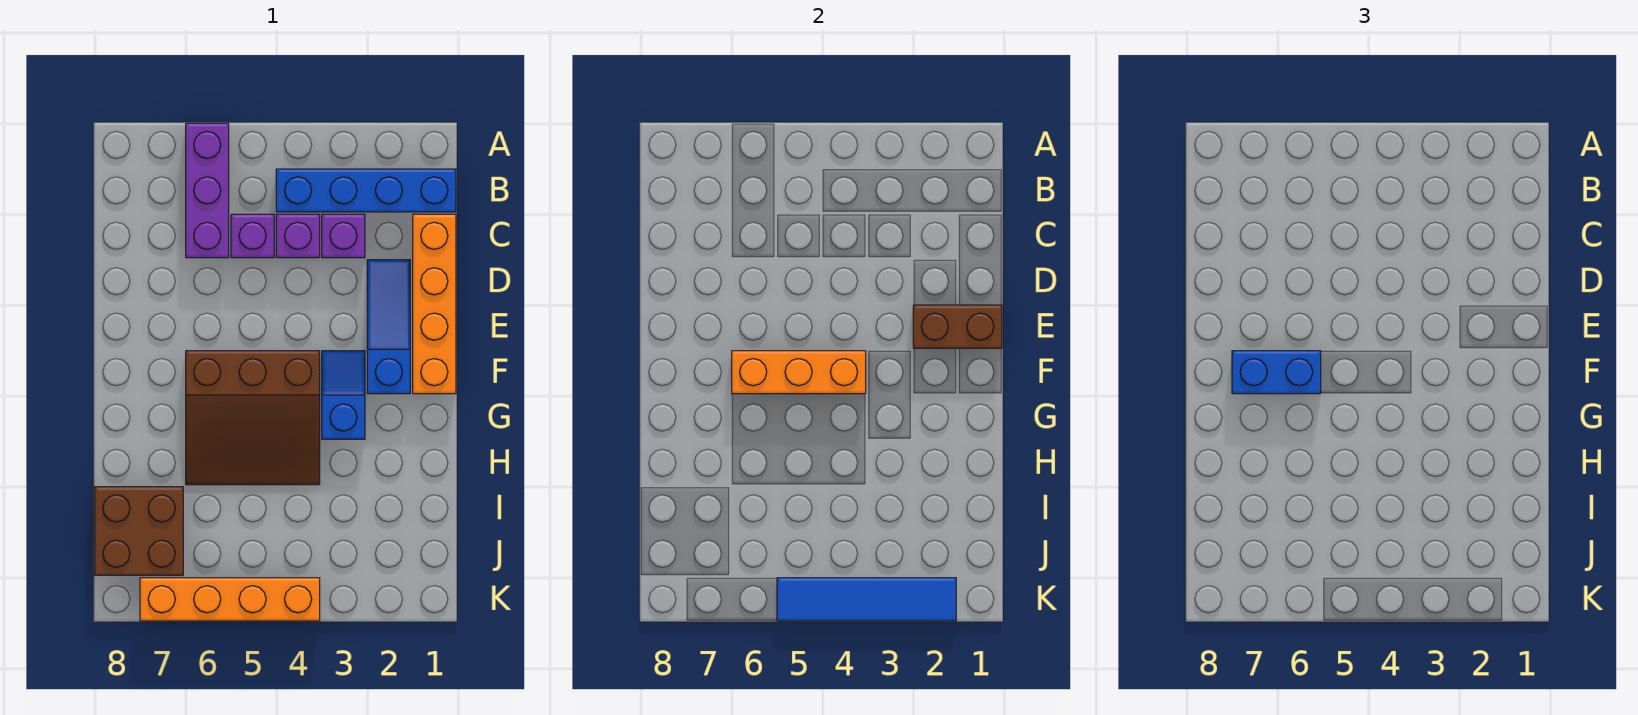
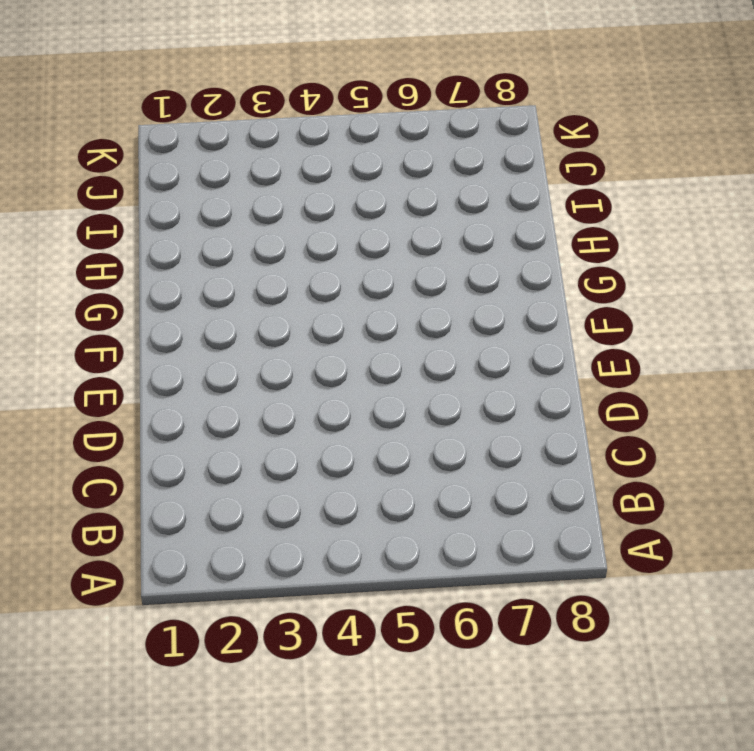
none -> purple 1x3 brick [186,123,229,258]
none -> blue 1x4 brick [276,169,456,212]
none -> orange 1x4 brick [413,214,456,394]

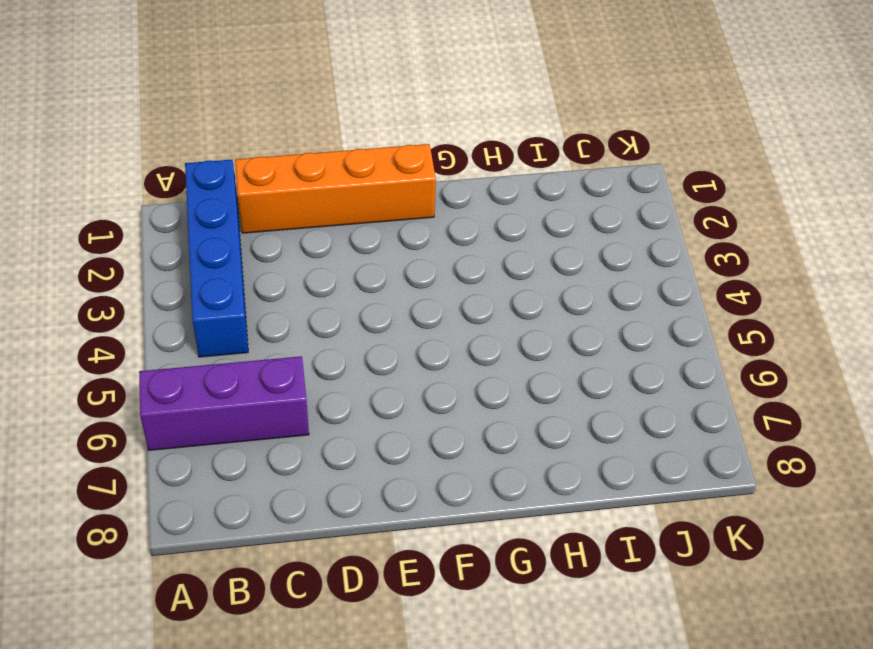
none -> purple 1x1 brick [322,214,365,258]
none -> purple 1x1 brick [276,214,320,258]
none -> purple 1x1 brick [231,214,274,258]

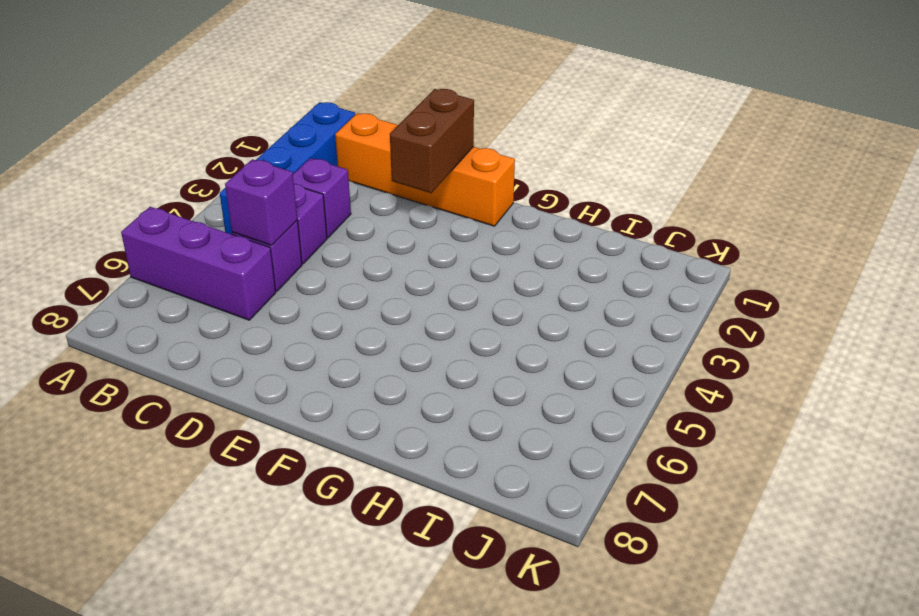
purple 1x1 brick [225,159,297,245] -> none
none -> blue 1x3 slope [367,260,410,394]
none -> blue 1x2 slope [322,351,365,439]
none -> brown 3x3 slope [186,351,320,485]

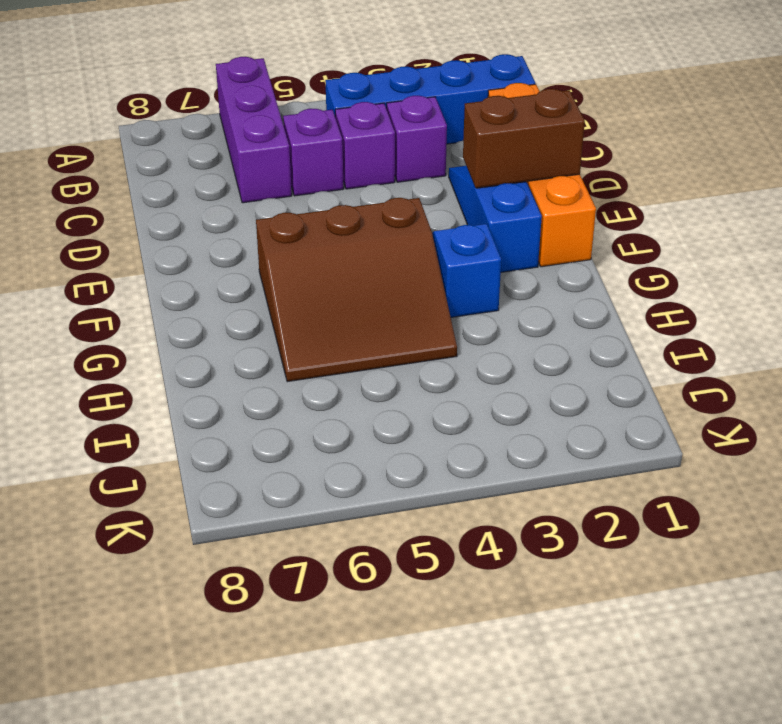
none -> brown 2x2 brick [95,487,183,575]
none -> orange 1x4 brick [140,578,320,621]
none -> orange 1x3 brick [732,351,866,394]

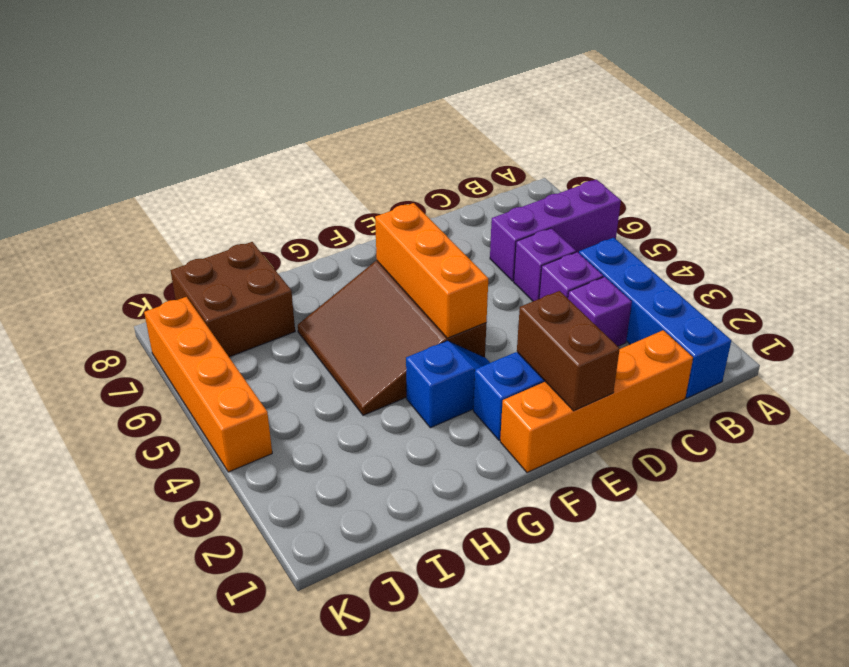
none -> blue 1x4 tile [777,578,956,621]
none -> blue 1x2 brick [1232,351,1321,394]

